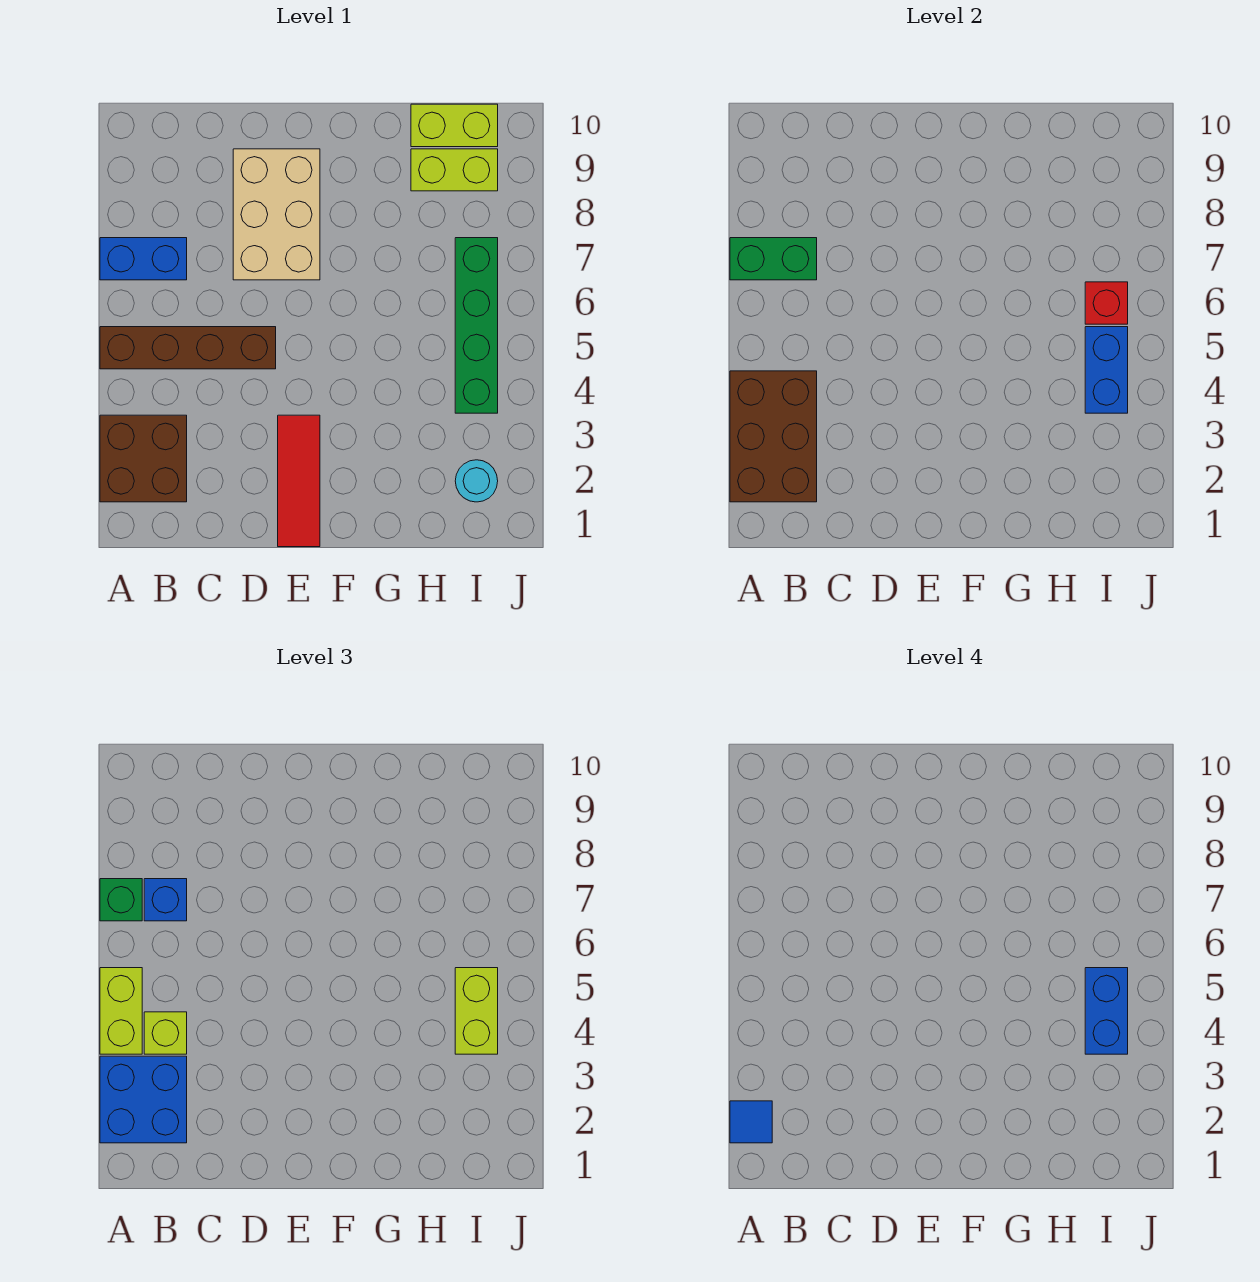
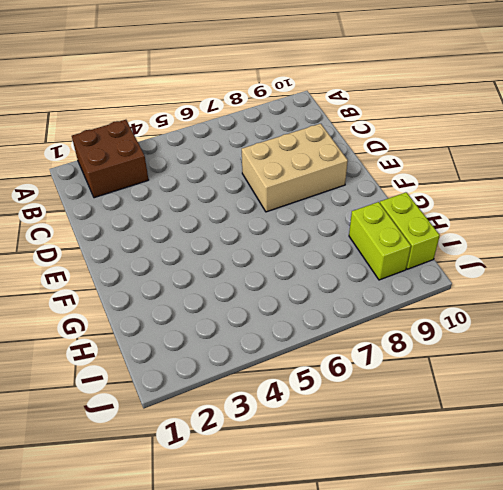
none -> brown 1x4 brick [100,327,276,369]
none -> blue 1x2 brick [100,238,187,280]
none -> red 1x3 tile [278,415,320,547]

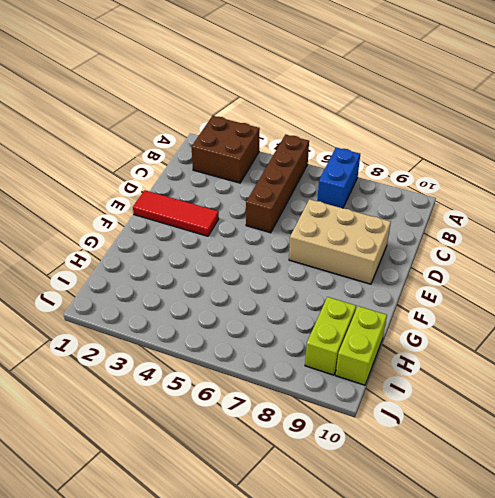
none -> cyan 1x1 round brick [455,460,498,502]
none -> green 1x4 brick [455,238,498,413]
none -> brown 2x3 brick [730,371,817,502]

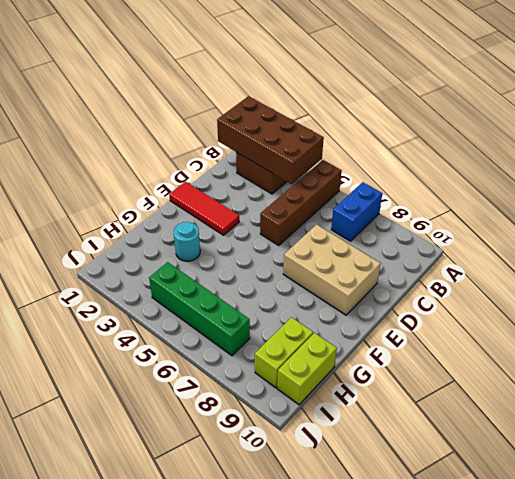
brown 2x4 brick [217,96,324,184] -> brown 2x3 brick [730,371,817,502]
cyan 1x1 round brick [174,222,200,261] -> cyan 1x1 round brick moved to [455,460,498,502]
none -> green 1x2 brick [730,238,817,280]
none -> blue 1x2 brick [1085,327,1128,413]
none -> red 1x1 brick [1085,282,1128,324]

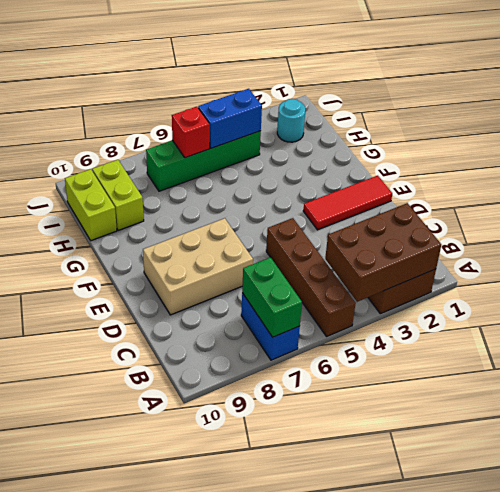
none -> blue 2x2 brick [100,1056,187,1143]
none -> lime 1x2 brick [100,968,142,1054]
none -> green 1x1 brick [100,879,142,921]

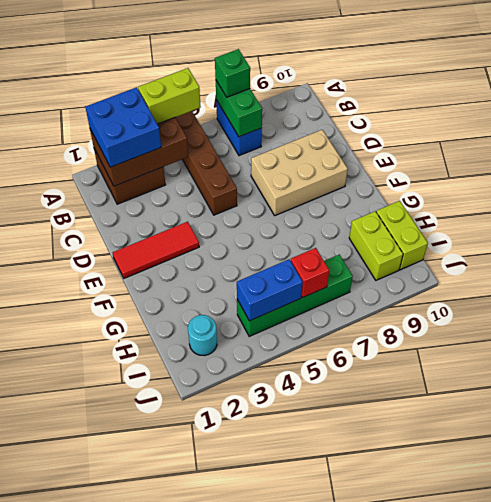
none -> lime 1x1 brick [144,1012,187,1054]
none -> blue 1x1 brick [144,879,187,921]
none -> lime 1x2 brick [455,968,498,1054]

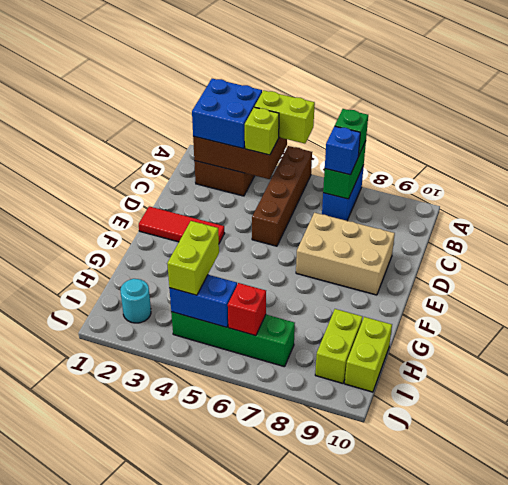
lime 1x2 brick [167,221,219,295] -> lime 1x2 brick turned to [455,968,498,1054]
none -> blue 1x1 tile [730,1101,772,1143]
none -> blue 1x2 brick [1085,968,1128,1054]

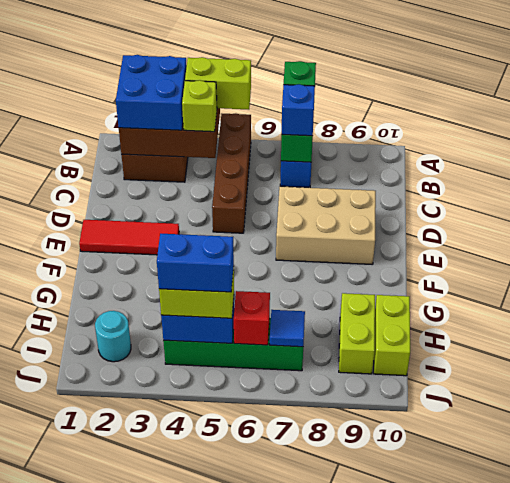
blue 1x1 tile [270,310,305,347] -> blue 1x1 tile moved to [730,1101,772,1143]

